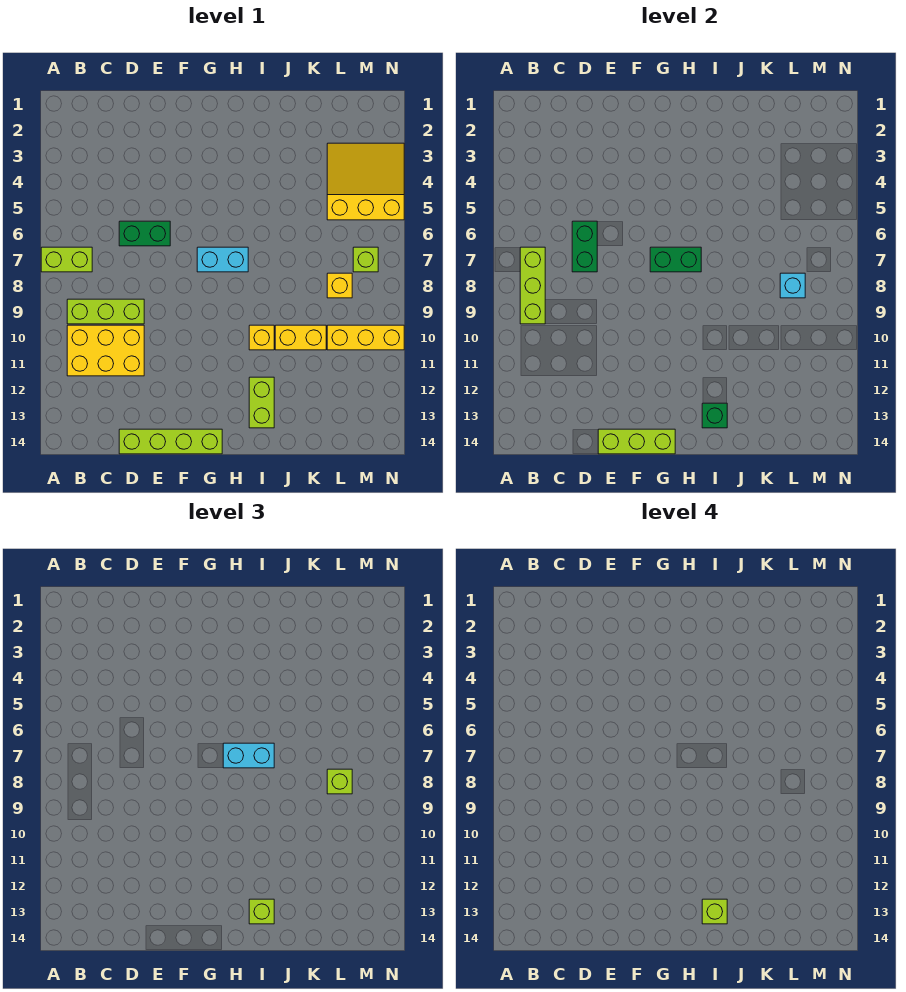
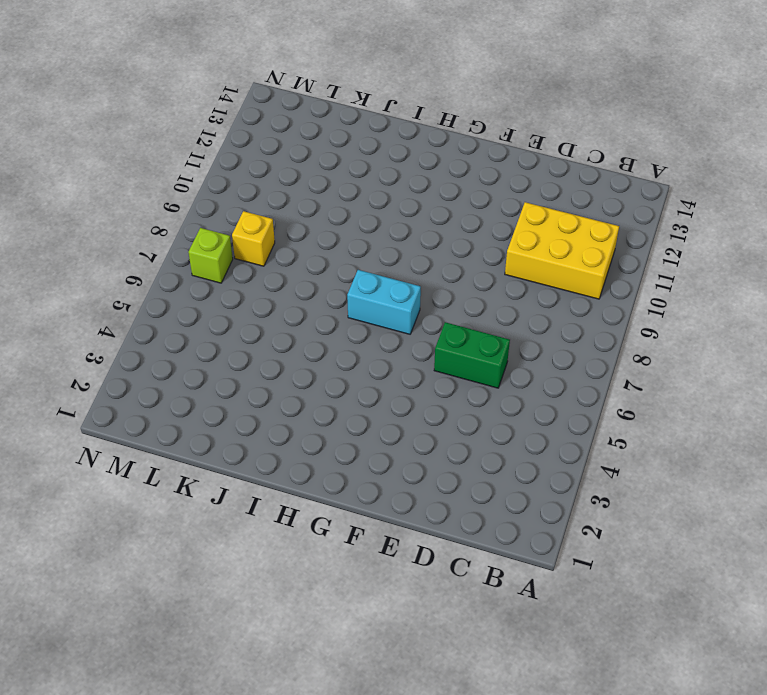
none -> lime 1x2 brick [41,247,92,272]
none -> lime 1x3 brick [67,299,144,324]
none -> lime 1x4 brick [119,429,222,454]

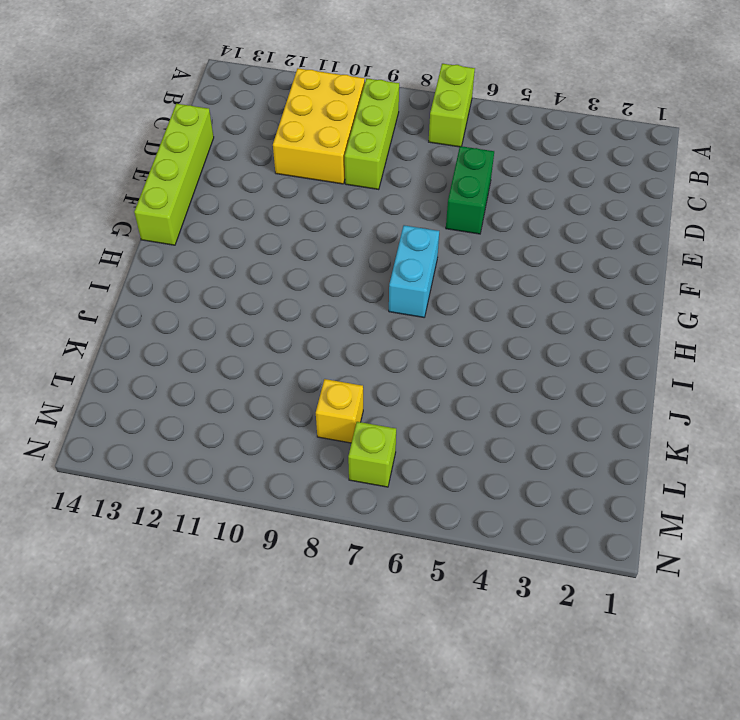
none -> yellow 1x1 brick [249,325,274,350]
none -> lime 1x2 brick [249,377,274,428]
none -> yellow 1x2 brick [275,325,326,350]

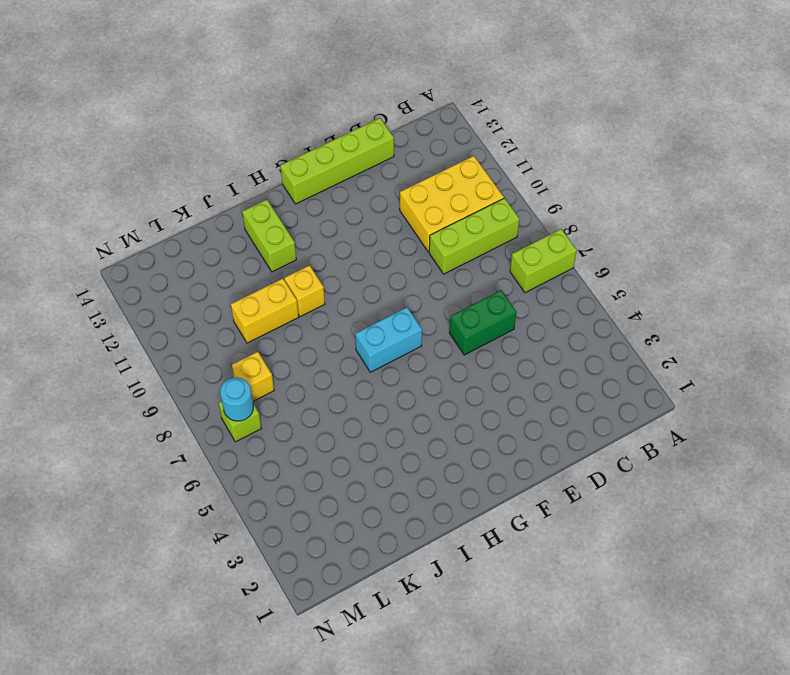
cyan 1x1 round brick [220,377,253,421] -> none
none -> yellow 3x3 slope [327,143,404,220]
none -> yellow 1x3 brick [327,325,404,350]
none -> lime 1x3 brick [520,247,545,324]

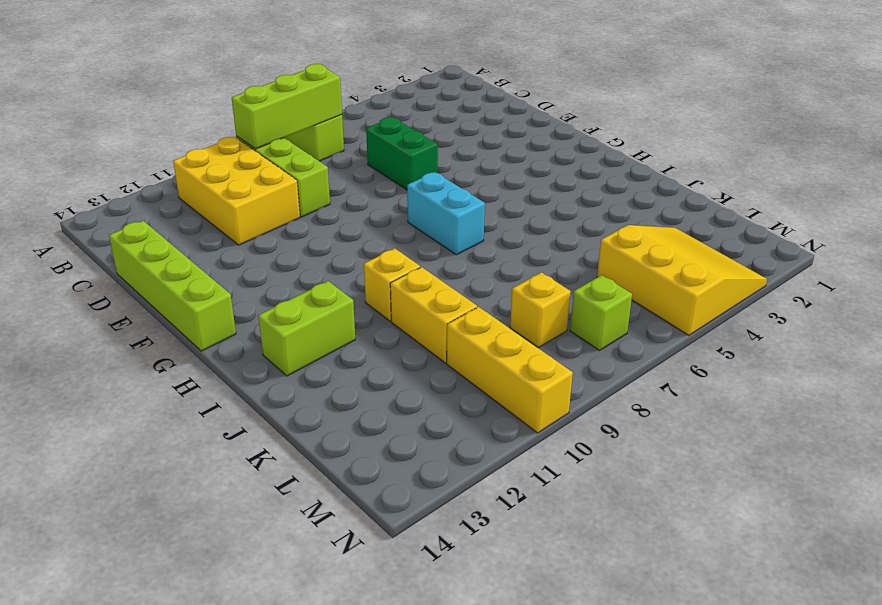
none -> green 1x2 brick [572,221,597,272]
none -> lime 1x3 brick [598,429,675,454]
none -> green 1x2 brick [650,247,701,272]

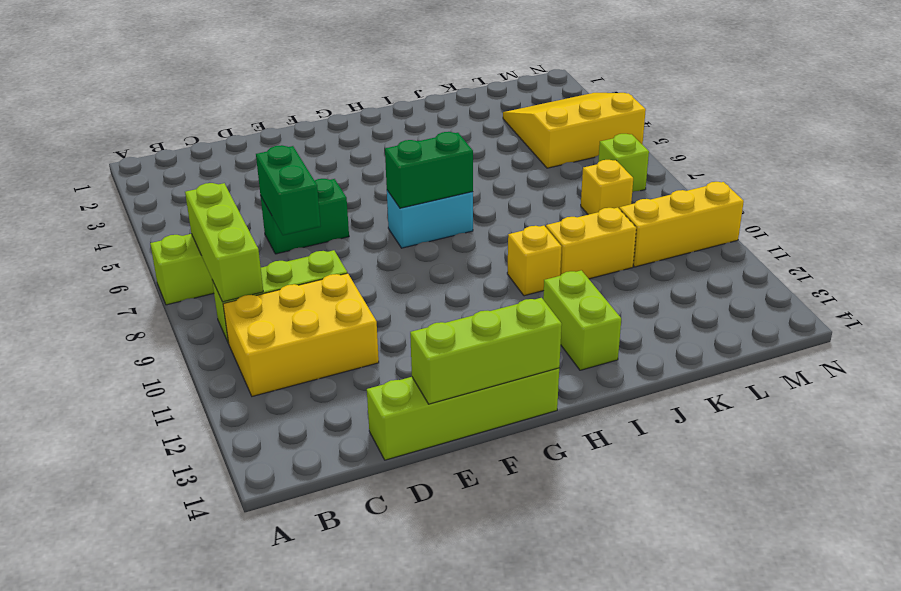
none -> green 1x1 brick [702,403,727,428]
none -> cyan 1x1 brick [780,273,805,298]
none -> cyan 1x2 brick [223,743,274,768]

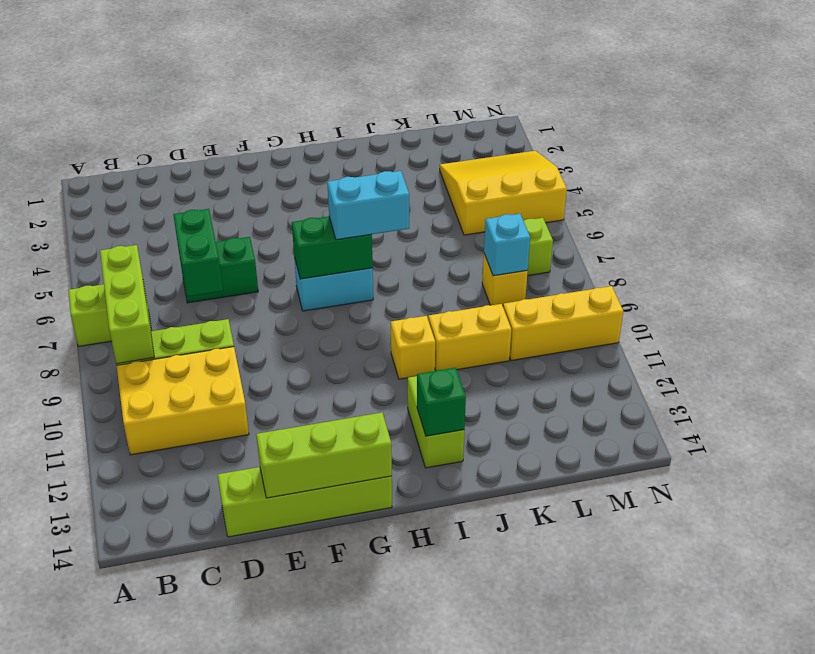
none -> lime 1x1 brick [249,899,274,924]
none -> lime 1x1 brick [327,769,352,794]
none -> lime 1x1 brick [702,899,727,924]

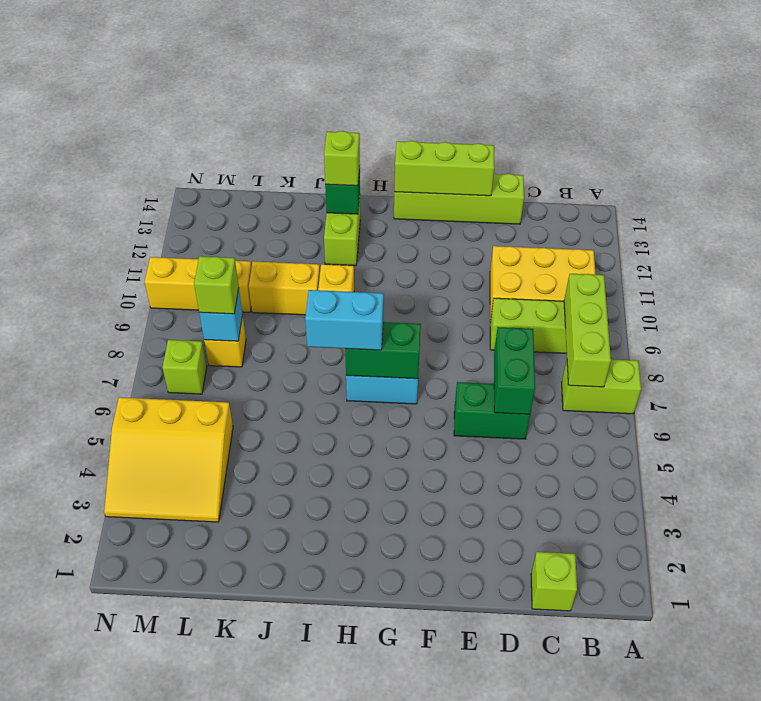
lime 1x1 brick [531,552,577,611] -> lime 1x1 brick moved to [702,899,727,924]

